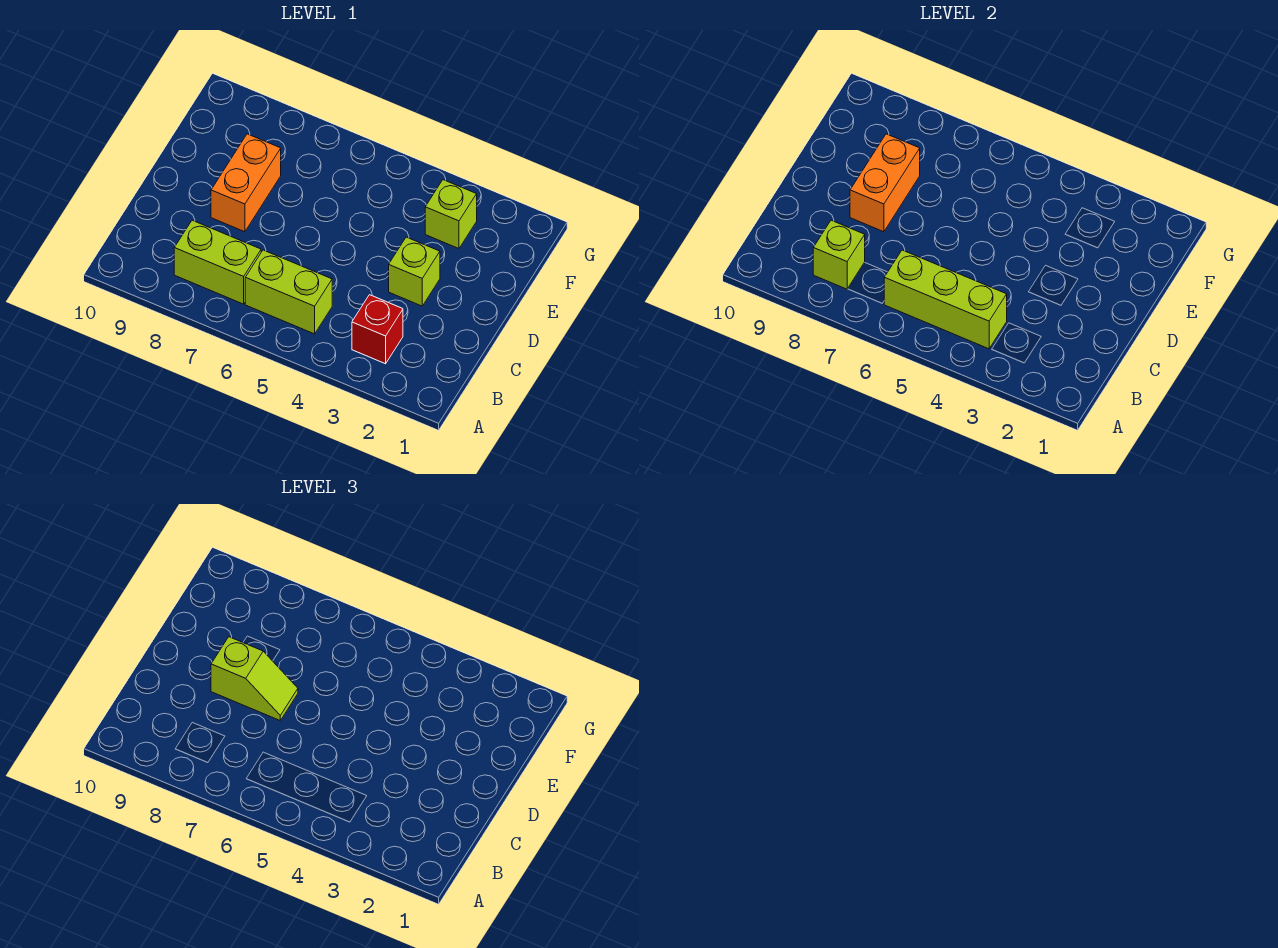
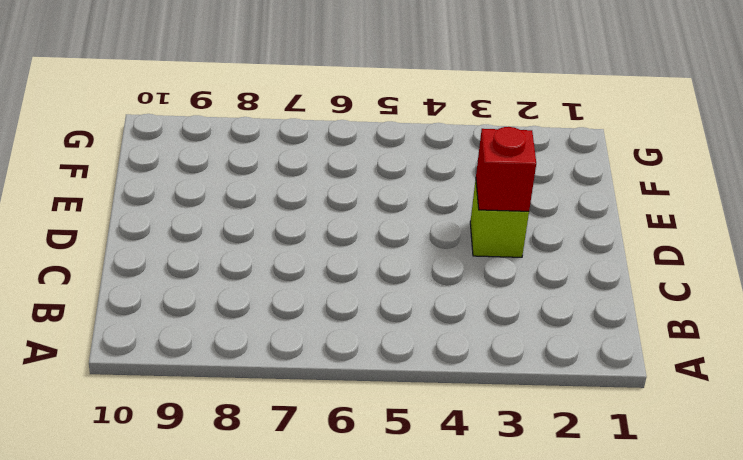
red 1x1 brick [476,127,536,211] -> red 1x1 brick moved to [352,295,403,364]
none -> lime 1x2 brick [245,250,332,334]
none -> lime 1x2 brick [174,220,261,304]

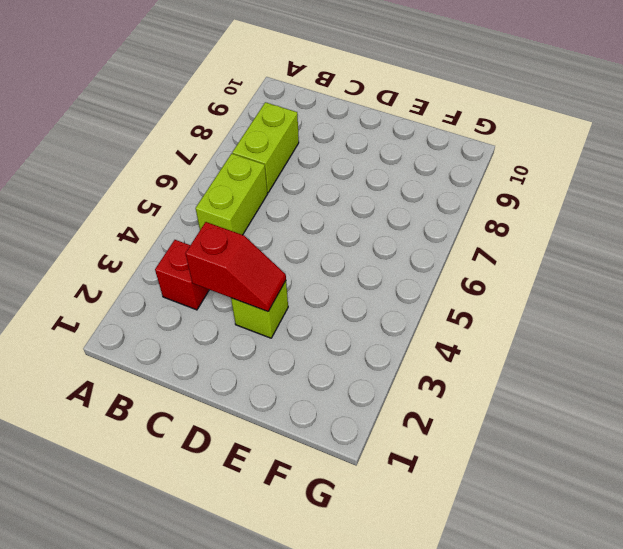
red 1x2 slope [185,222,286,312] -> none
none -> orange 1x2 brick [211,134,281,232]
none -> lime 1x1 brick [425,180,477,249]

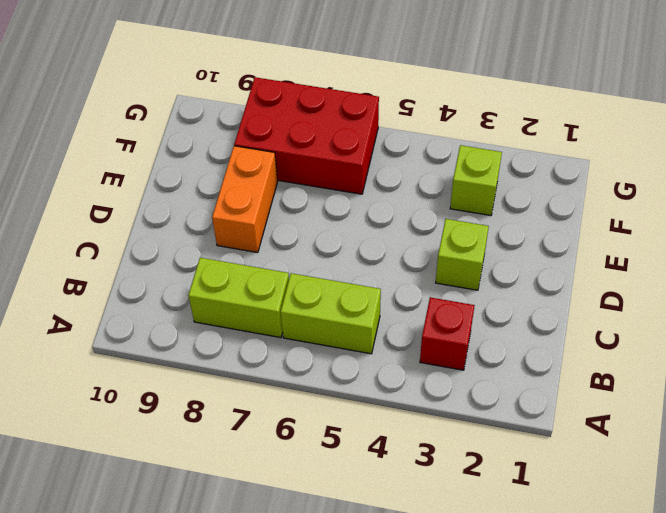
red 2x3 brick [234,77,379,194] -> none
none -> lime 1x3 brick [884,250,1007,349]
none -> lime 1x1 brick [813,220,865,289]

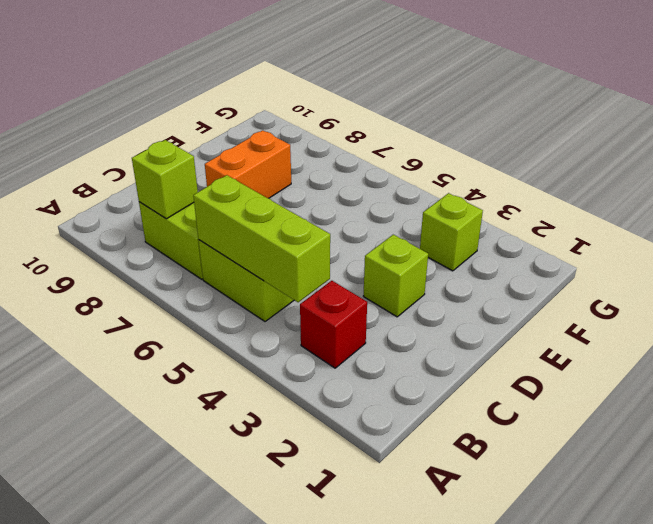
none -> orange 1x2 brick [850,134,920,232]
none -> lime 1x2 slope [211,637,298,720]

